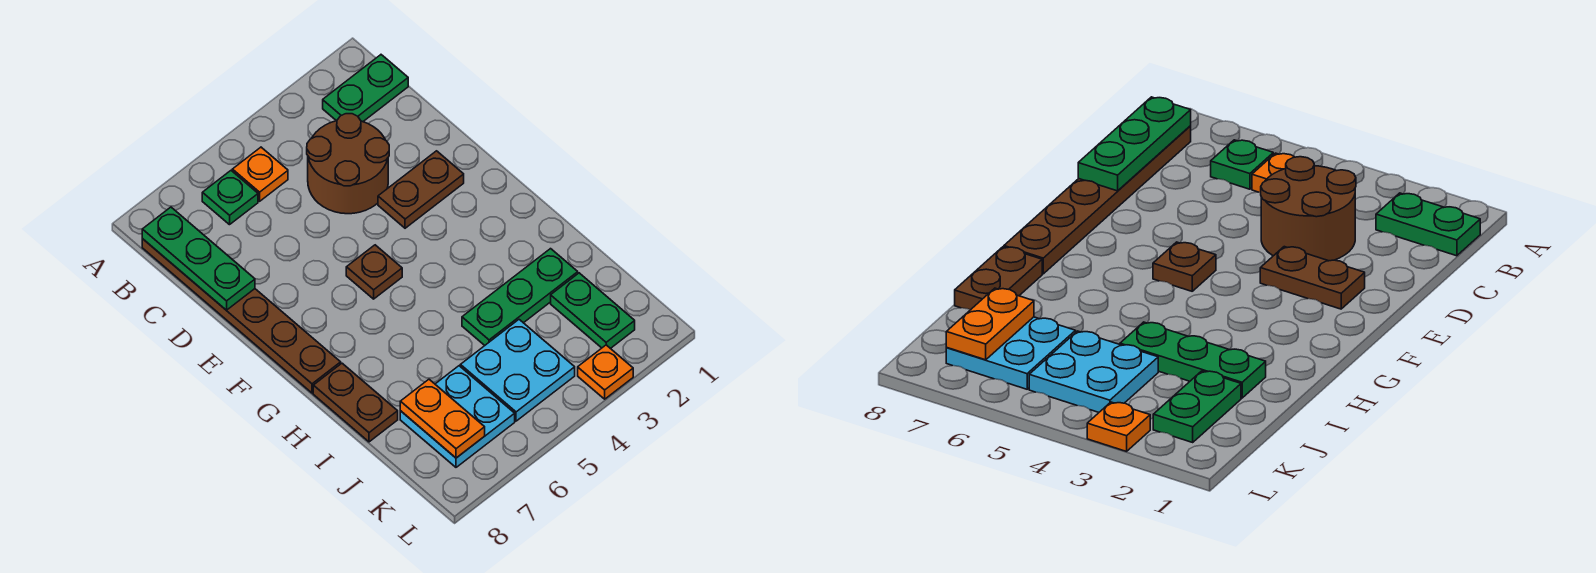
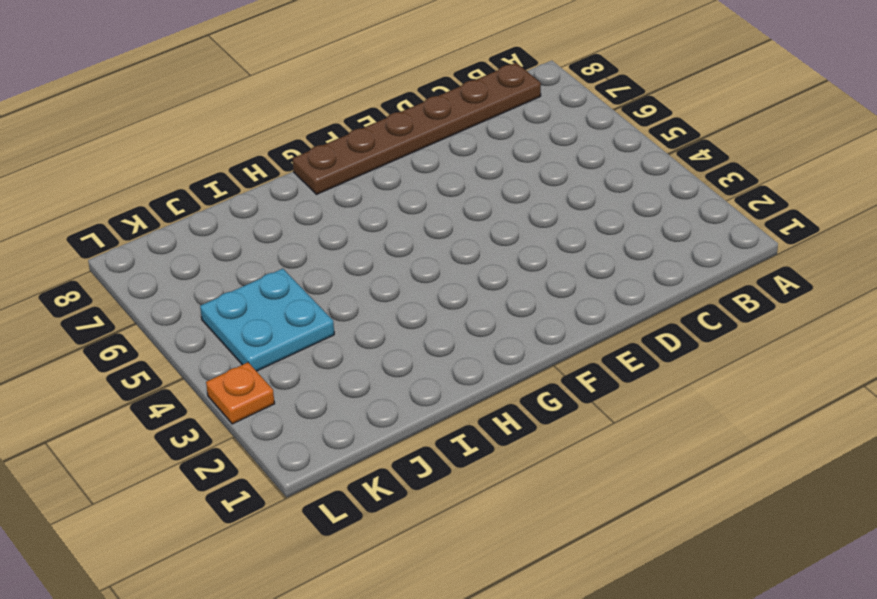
none -> green 1x2 plate [323,55,408,122]
none -> orange 1x1 plate [232,147,288,201]
none -> green 1x1 plate [202,171,258,225]

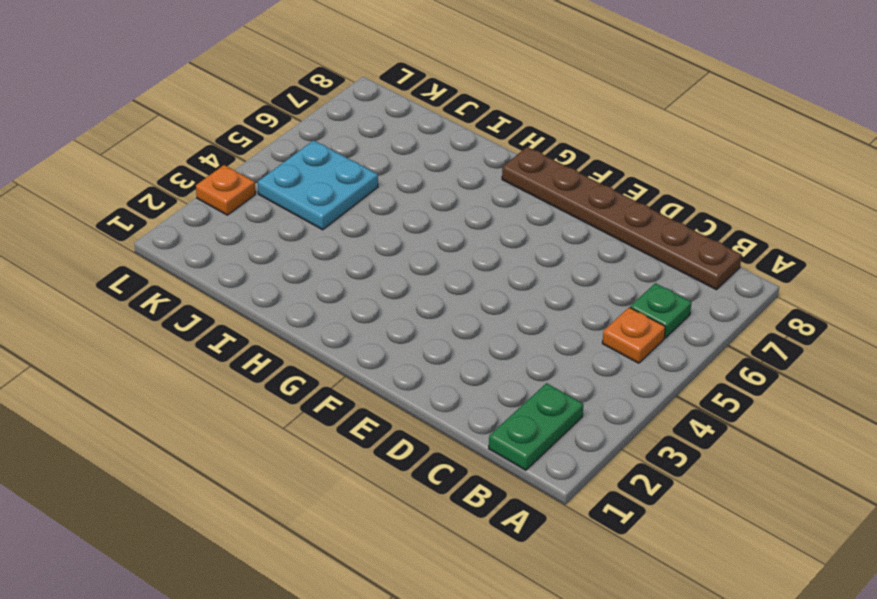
none -> brown 2x2 round brick [307,114,389,214]
none -> brown 1x2 plate [378,151,464,228]
none -> brown 1x1 plate [346,245,402,299]

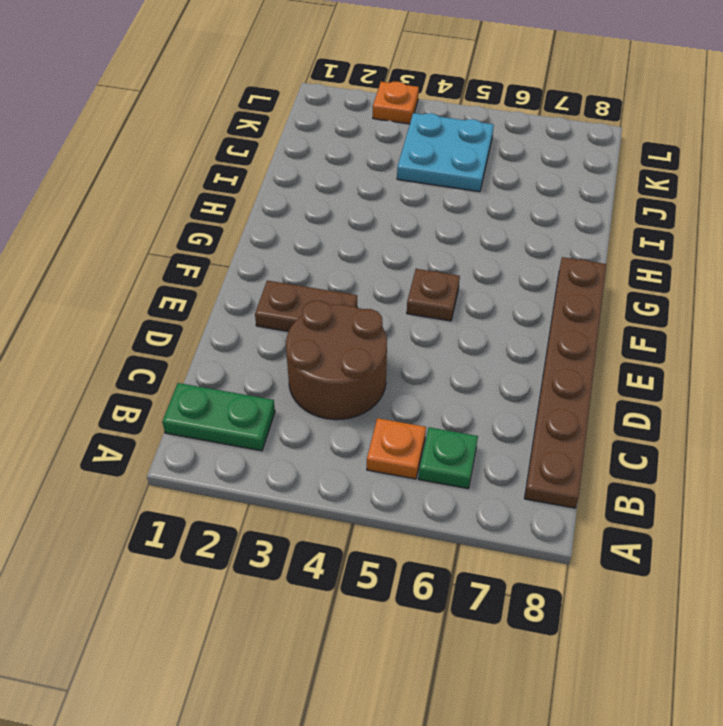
none -> brown 1x2 plate [313,363,398,442]
none -> green 1x3 plate [462,249,578,345]
none -> green 1x2 plate [551,273,635,349]

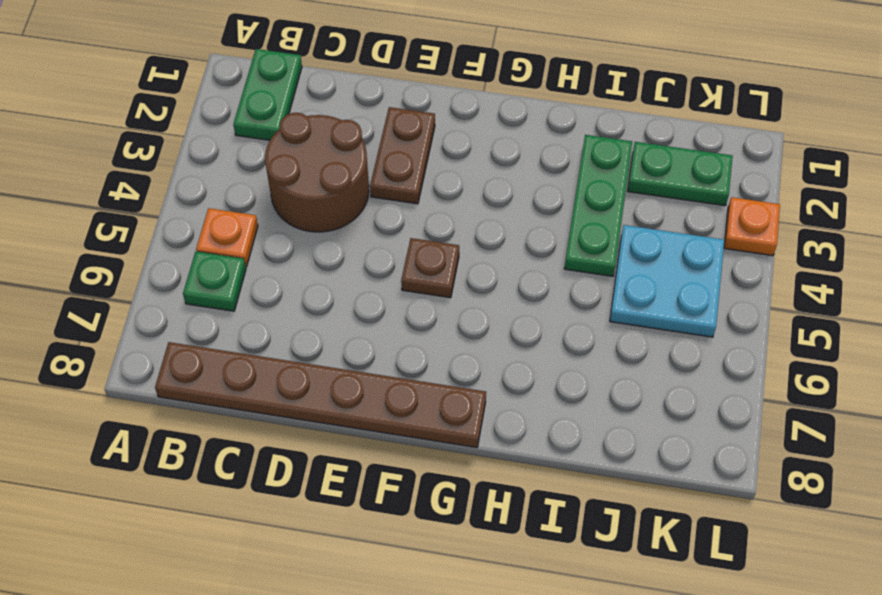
none -> brown 1x2 plate [313,363,398,442]
none -> cyan 2x2 plate [400,366,515,467]
none -> green 1x3 plate [142,207,255,310]

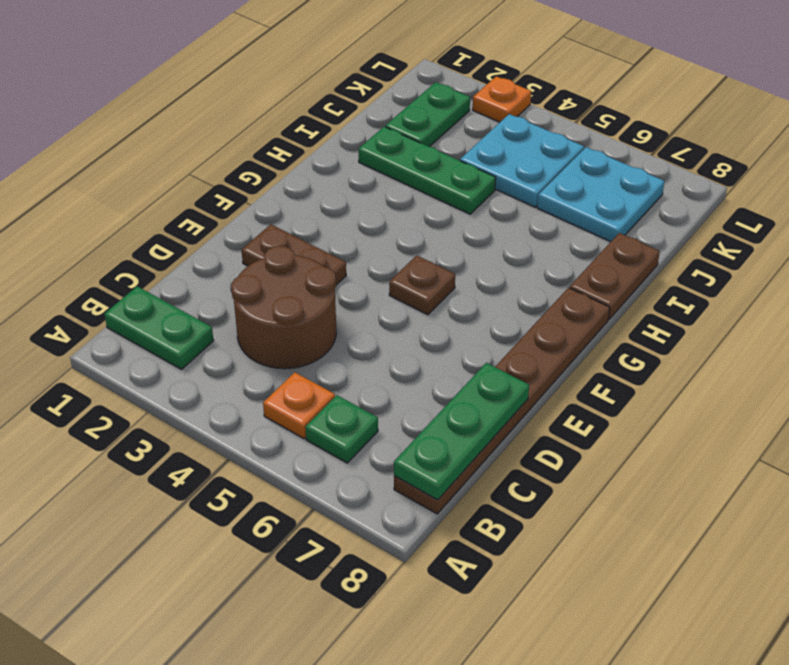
none -> orange 1x2 plate [400,379,485,458]

